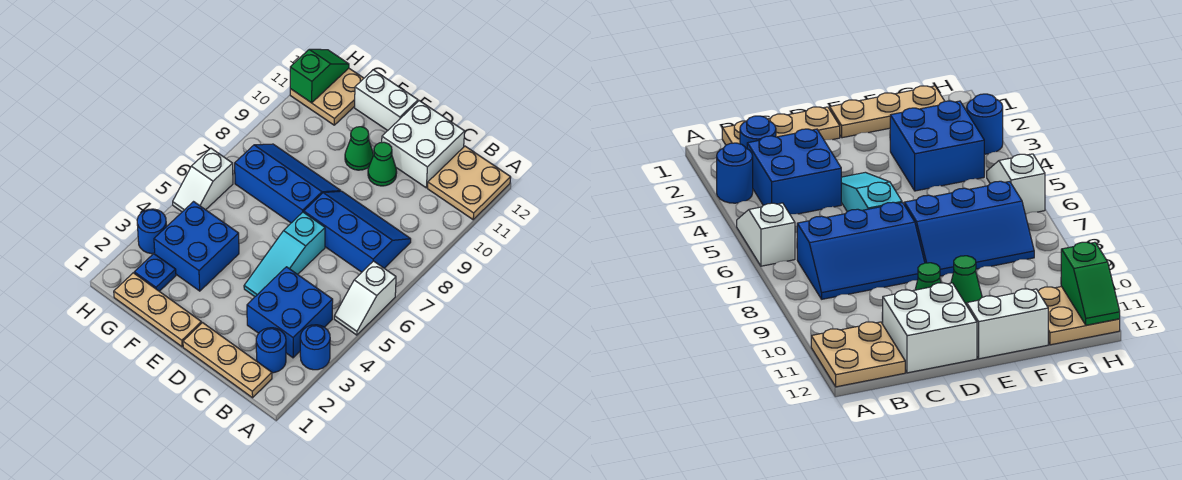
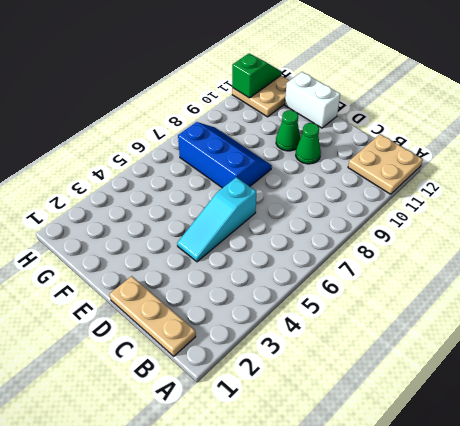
none -> blue 1x1 round brick [300,325,330,370]
none -> white 1x2 slope [334,261,396,335]
none -> blue 1x1 round brick [256,328,286,373]

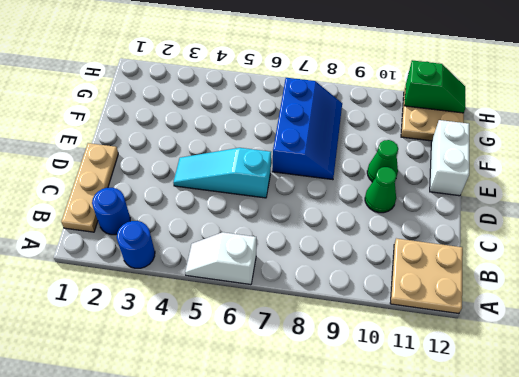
none -> blue 2x2 brick [247,267,333,358]
none -> blue 2x3 slope [304,191,411,272]
none -> white 2x2 brick [382,101,465,188]

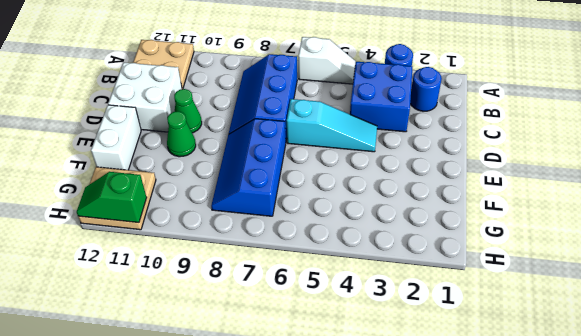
none -> tan 1x3 plate [183,323,272,398]
none -> tan 1x3 plate [114,273,201,347]
none -> blue 2x2 brick [154,202,239,291]

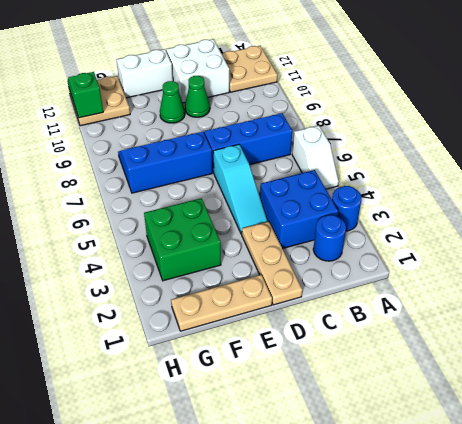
tan 1x3 plate [241,221,302,305] -> tan 1x3 plate turned to [183,323,272,398]
green 2x2 brick [144,198,221,281] -> blue 2x2 brick [154,202,239,291]
none -> blue 1x1 plate [134,254,176,291]
none -> blue 1x1 round brick [137,209,166,254]
none -> white 1x2 slope [173,148,233,212]

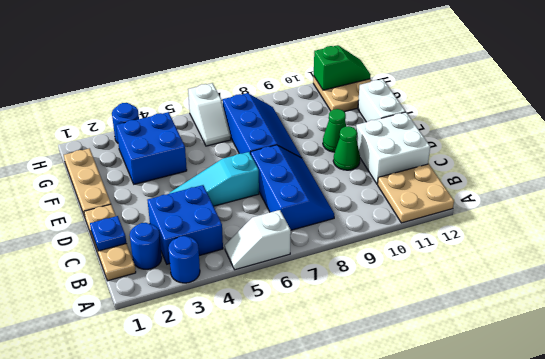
blue 1x1 plate [90,216,126,251] -> blue 1x1 plate moved to [134,254,176,291]
white 1x2 slope [188,83,231,146] -> white 1x2 slope turned to [173,148,233,212]

